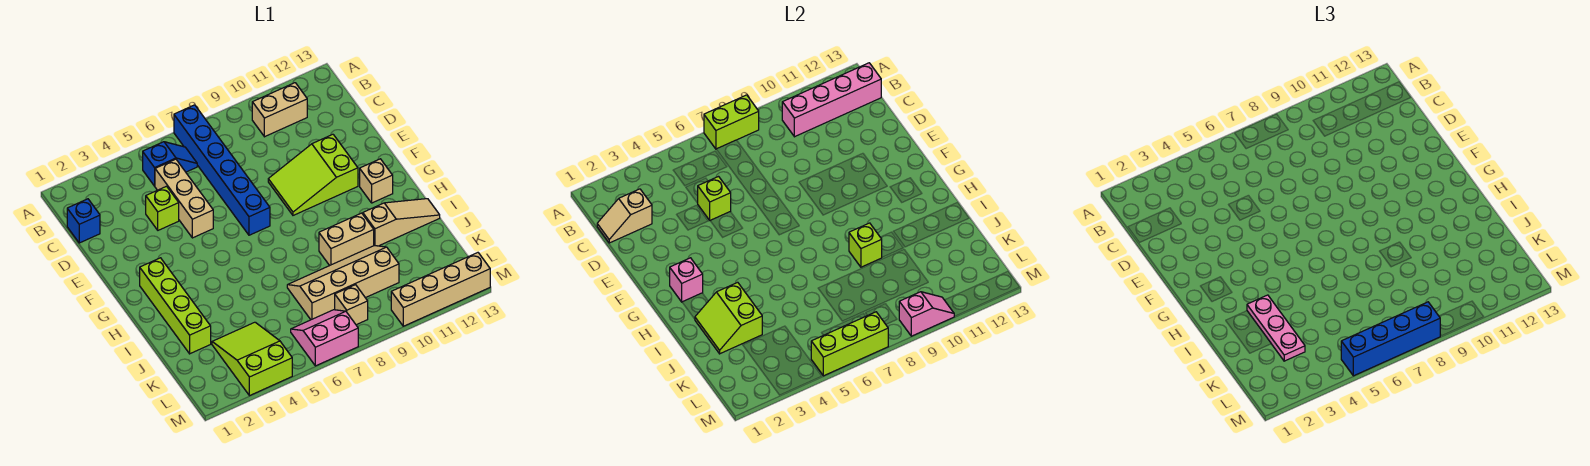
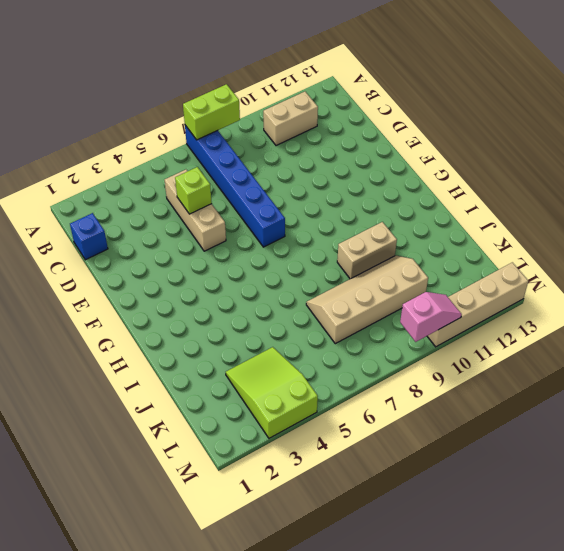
none -> blue 1x2 slope [143,142,197,186]
none -> lime 1x1 brick [146,186,179,230]
none -> lime 2x3 slope [268,134,358,215]

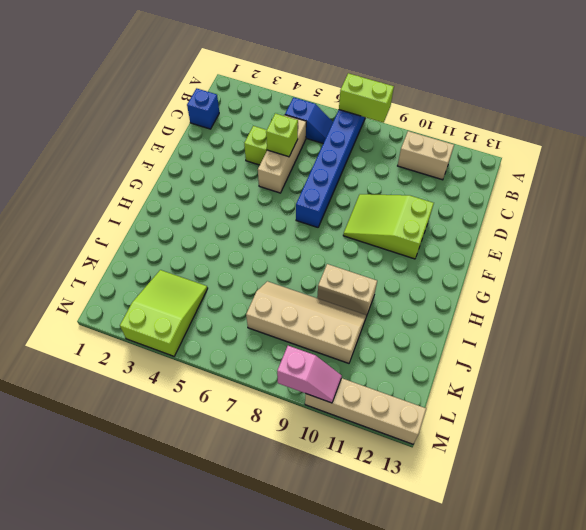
none -> lime 1x4 brick [140,258,211,354]
none -> tan 1x1 brick [360,159,393,203]
none -> tan 1x3 slope [363,199,440,246]

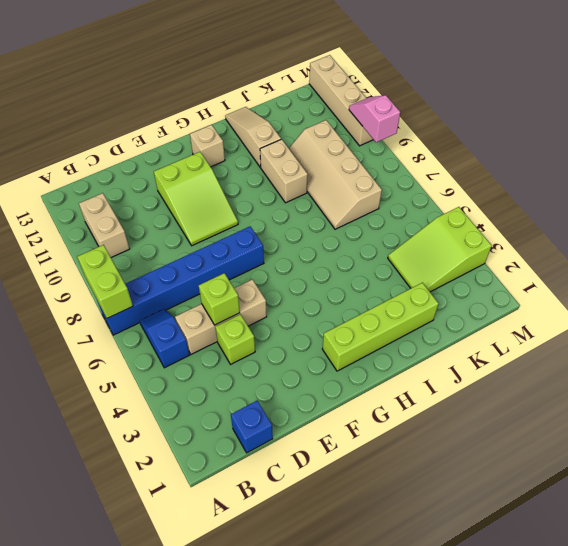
none -> pink 2x2 slope [291,310,358,366]
none -> tan 1x1 brick [335,285,368,325]
none -> pink 1x4 brick [782,63,881,137]

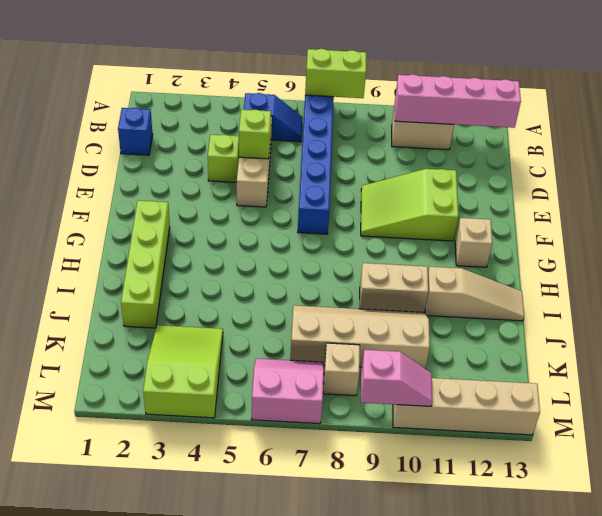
none -> tan 1x2 slope [597,189,652,243]
none -> pink 1x1 brick [670,258,703,302]
none -> lime 2x2 slope [695,282,762,354]

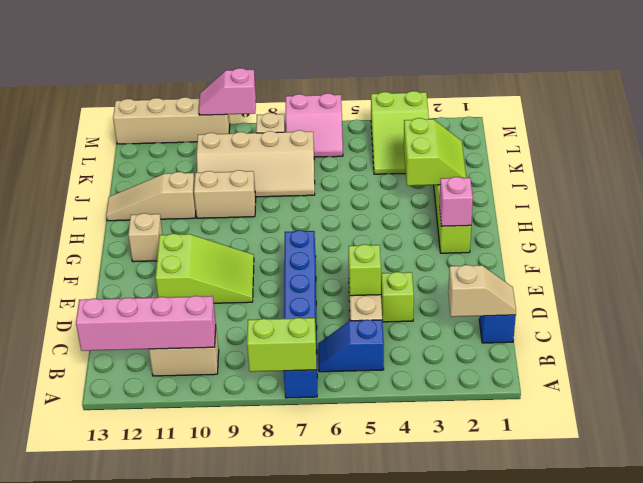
none -> lime 1x1 brick [849,223,882,267]
none -> lime 1x3 brick [811,312,888,376]
none -> pink 1x3 plate [1247,295,1305,361]

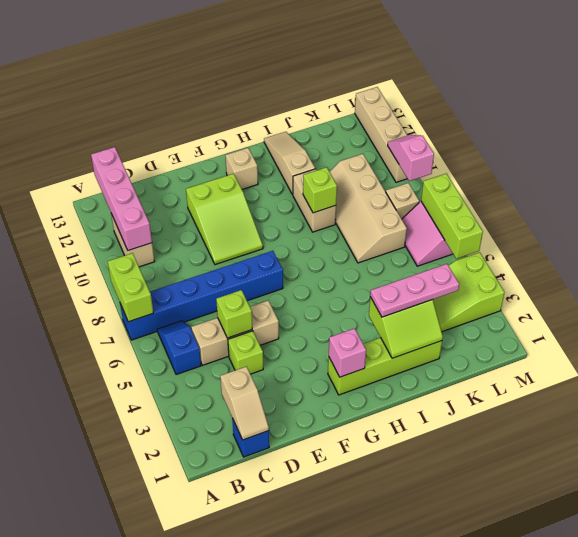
none -> blue 1x4 brick [1341,302,1440,376]

